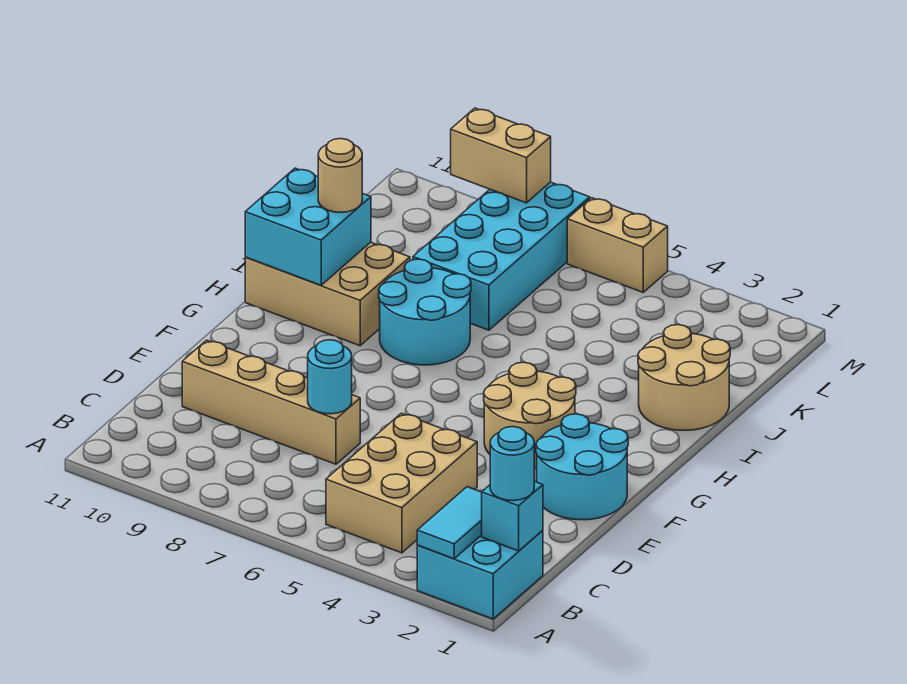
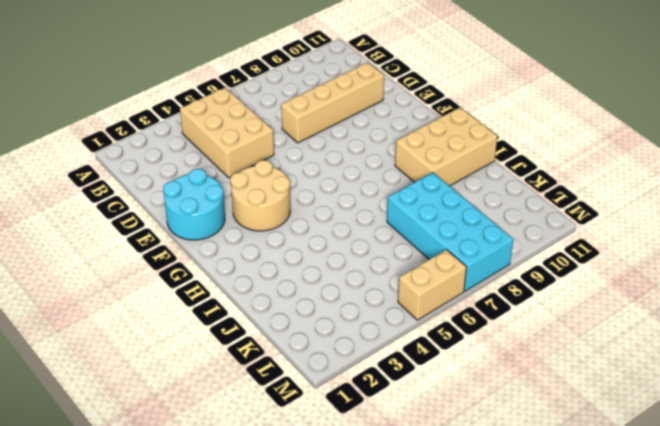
none -> cyan 2x2 brick [417,530,543,619]
none -> cyan 2x2 round brick [379,259,471,365]
none -> tan 2x2 round brick [638,325,730,430]

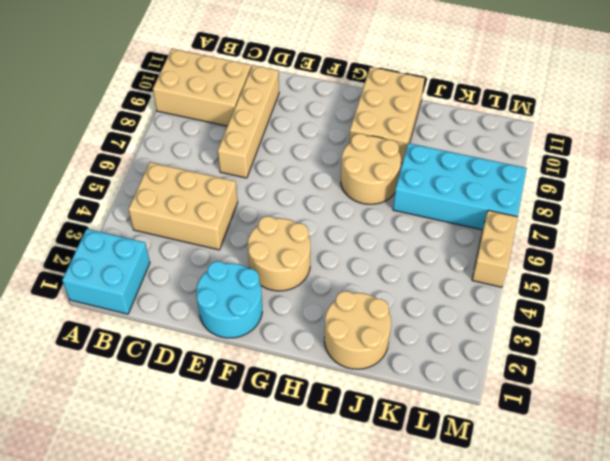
tan 2x3 brick [153,49,251,126] -> none
tan 2x2 round brick [341,134,401,204] -> cyan 2x2 round brick [379,259,471,365]
none -> cyan 1x2 tile [417,487,482,559]
none -> cyan 1x1 brick [482,481,543,551]
none -> cyan 1x1 round brick [308,340,352,414]

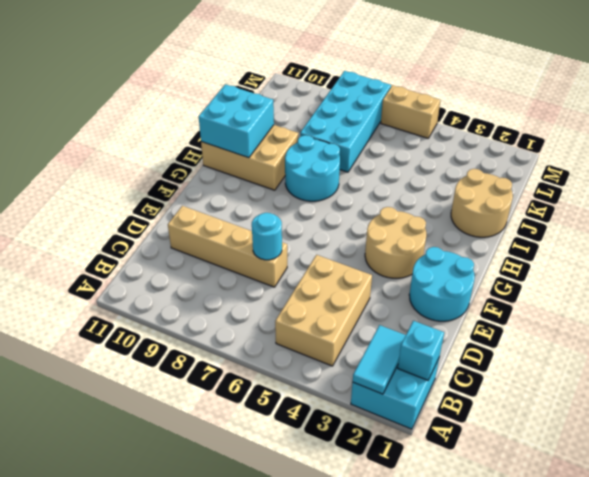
none -> tan 1x2 brick [451,108,551,203]
none -> cyan 1x1 round brick [490,427,534,501]
none -> tan 1x1 round brick [318,139,362,213]

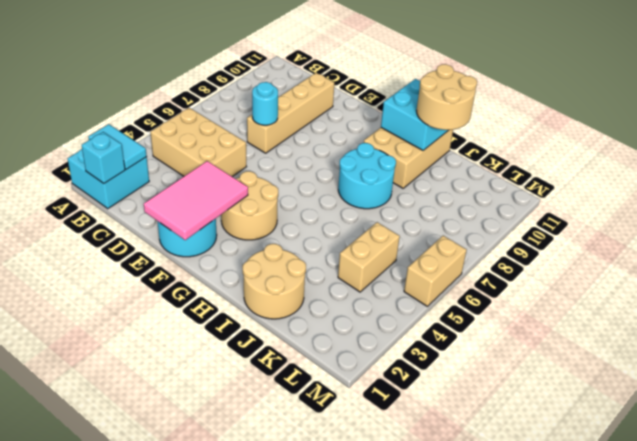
pink 2x3 tile [144,161,248,240] -> none
tan 2x2 round brick [417,64,477,130] -> tan 1x1 round brick [318,139,362,213]
tan 1x2 brick [338,222,400,292] -> tan 1x2 brick moved to [451,108,551,203]
none -> cyan 2x4 brick [413,182,590,330]
none -> cyan 1x1 round brick [490,427,534,501]

